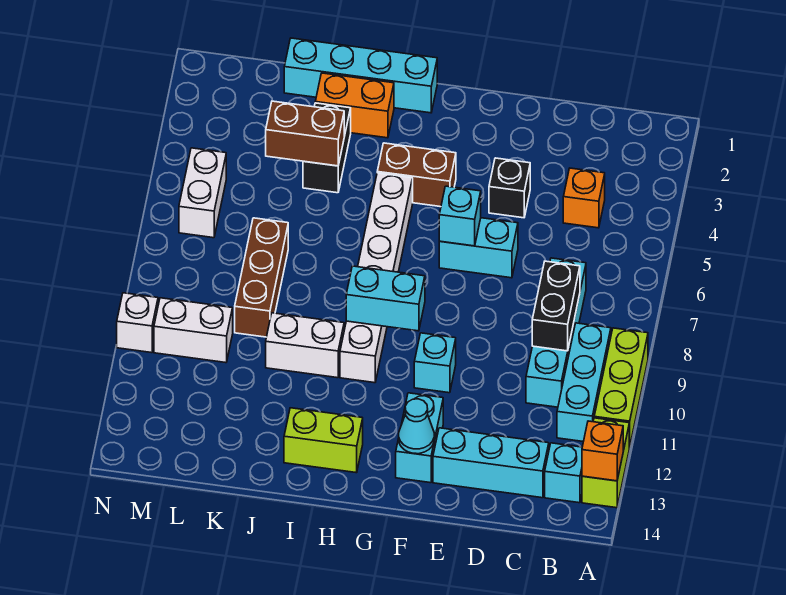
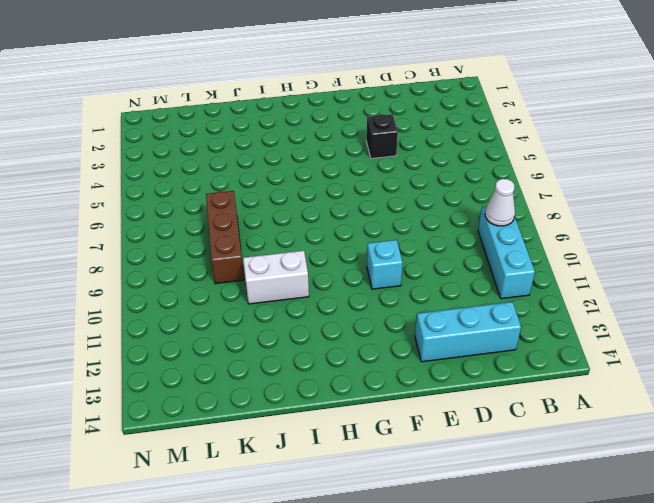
white 1x1 cone [485,179,515,226] -> none
none -> lime 1x3 brick [594,328,648,447]
none -> lime 1x2 brick [582,418,629,508]
none -> cyan 1x1 brick [545,443,582,503]

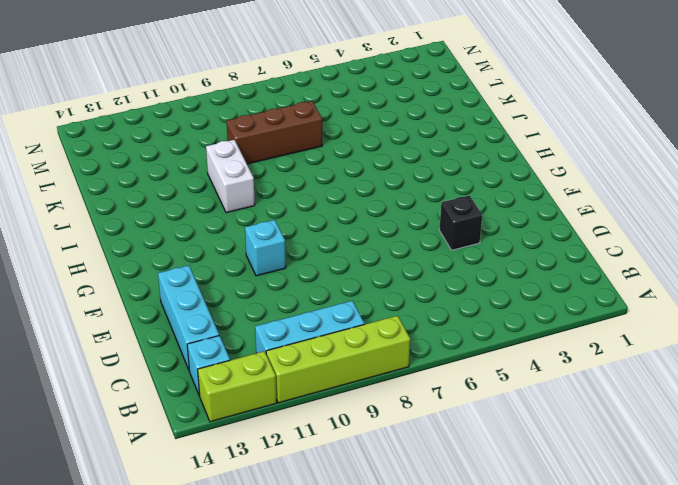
lime 1x4 brick [266,316,410,403] -> lime 1x3 brick [594,328,648,447]
none -> orange 1x1 brick [563,168,605,228]
none -> cyan 1x4 brick [526,258,586,407]
none -> cyan 1x2 brick [439,218,518,278]

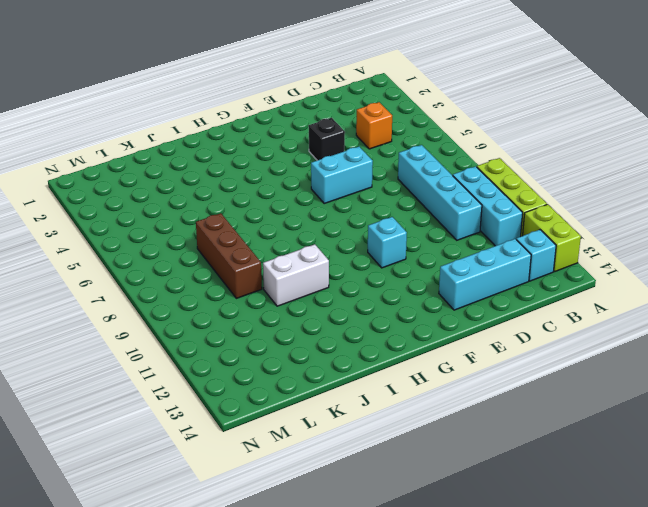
none -> cyan 1x2 brick [396,393,443,483]
none -> brown 1x2 brick [377,143,456,207]
none -> cyan 1x4 brick [284,38,437,113]

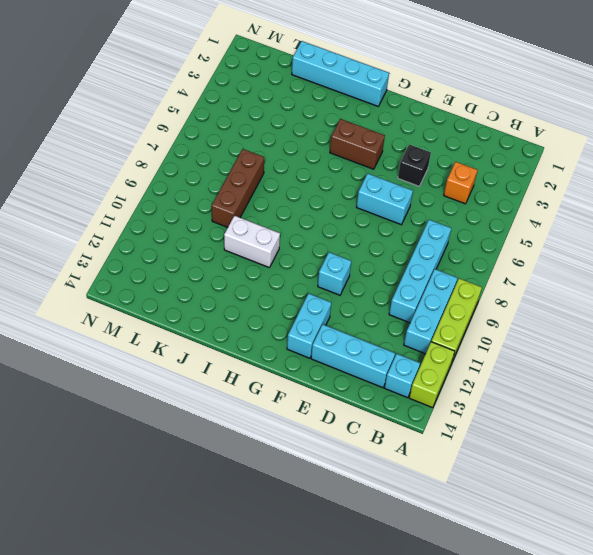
none -> white 1x6 brick [340,173,413,383]
none -> lime 1x2 brick [284,408,363,473]
none -> orange 1x2 brick [315,73,394,138]

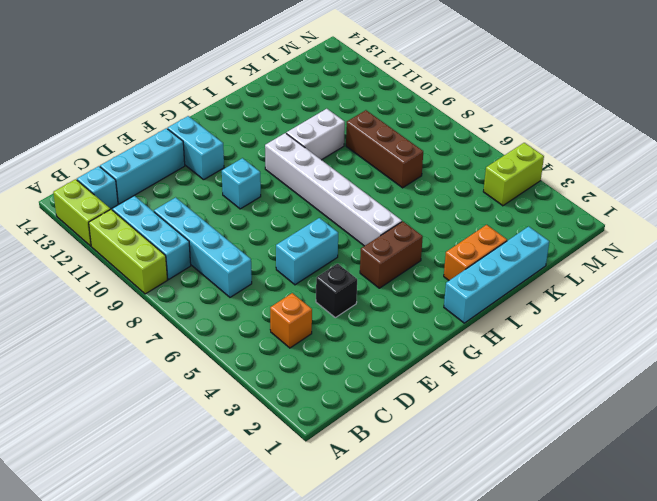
lime 1x2 brick [483,143,544,206] -> lime 1x2 brick moved to [284,408,363,473]
none -> black 1x2 brick [303,103,351,193]
none -> white 1x2 brick [154,298,233,363]
none -> white 1x2 brick [179,148,226,238]

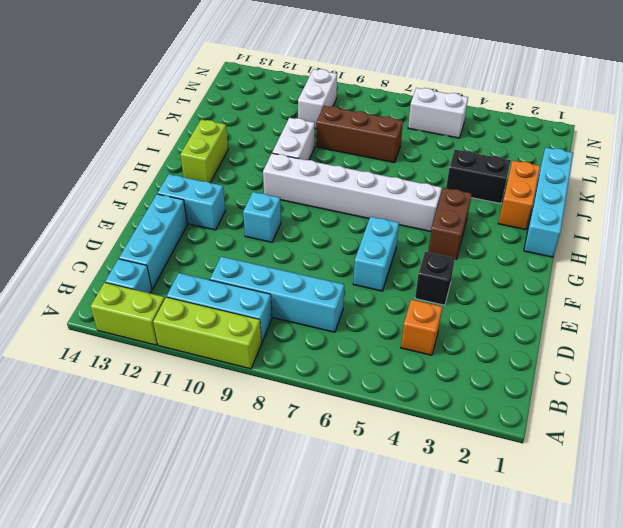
none -> white 1x1 brick [117,293,158,353]
none -> orange 1x1 brick [582,421,623,481]
none -> black 1x2 brick [532,261,580,351]

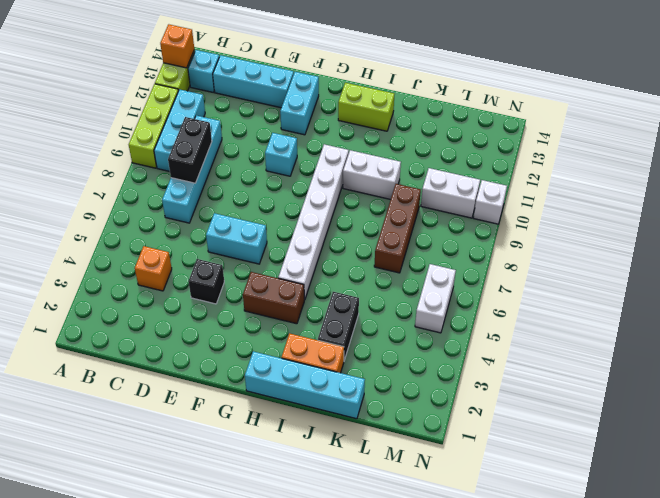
none -> cyan 1x1 brick [439,186,481,246]
none -> cyan 1x1 cone [399,399,434,454]
none -> cyan 1x2 brick [346,266,425,331]

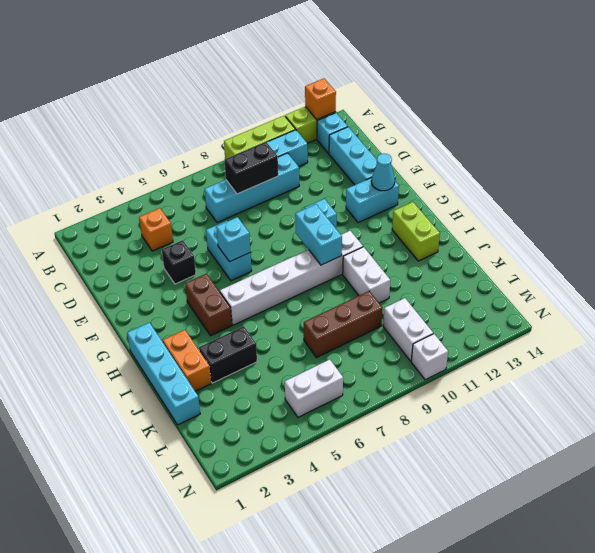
none -> brown 1x2 brick [266,101,344,166]

